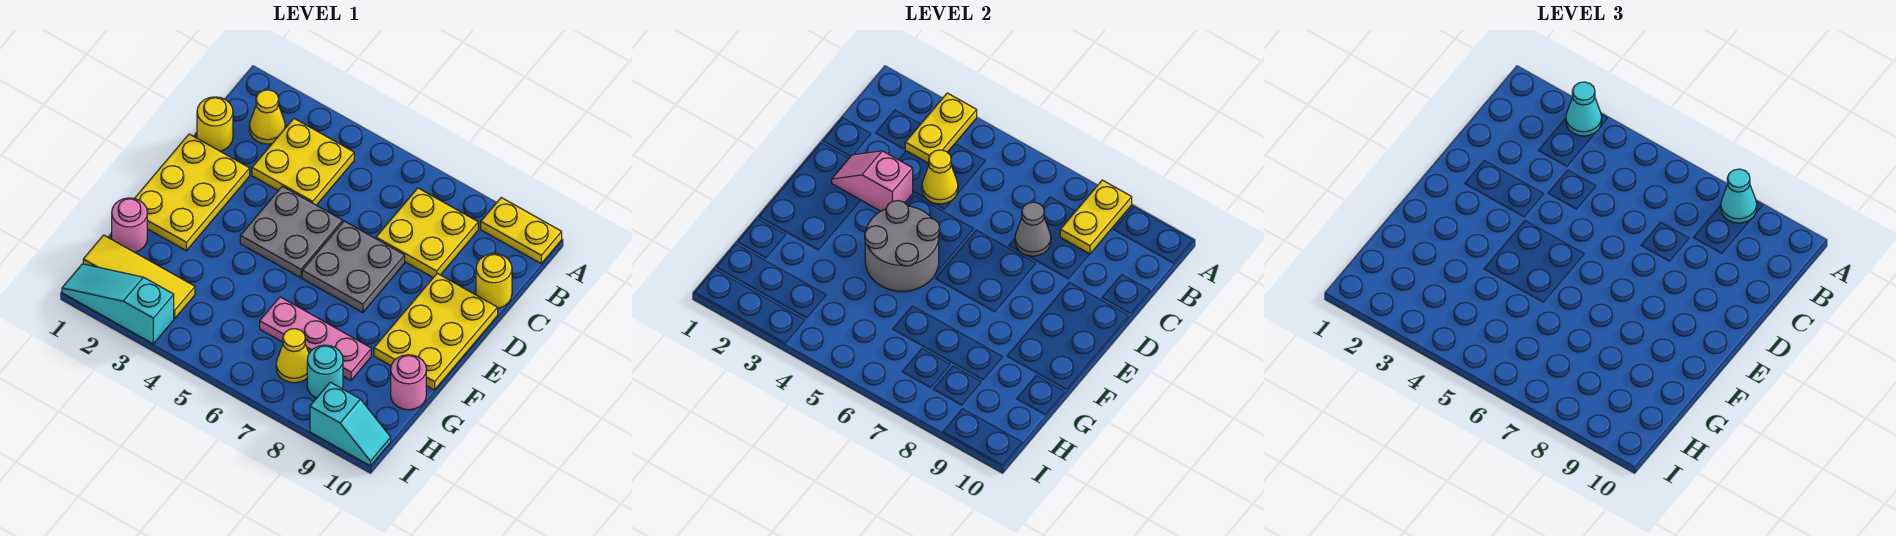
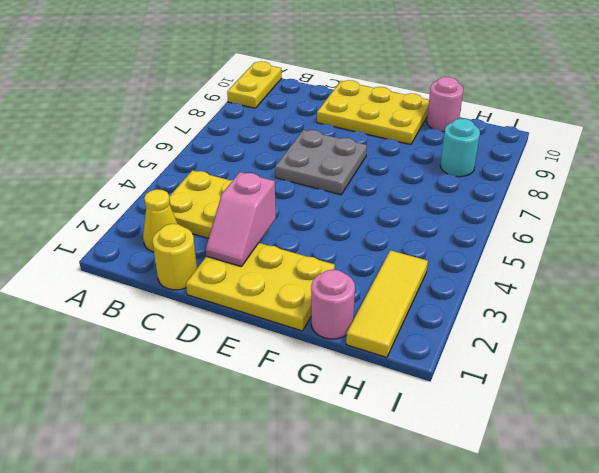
none -> yellow 2x2 plate [376,188,478,277]
none -> yellow 1x1 round brick [476,254,512,308]
none -> grey 2x2 plate [240,186,343,278]

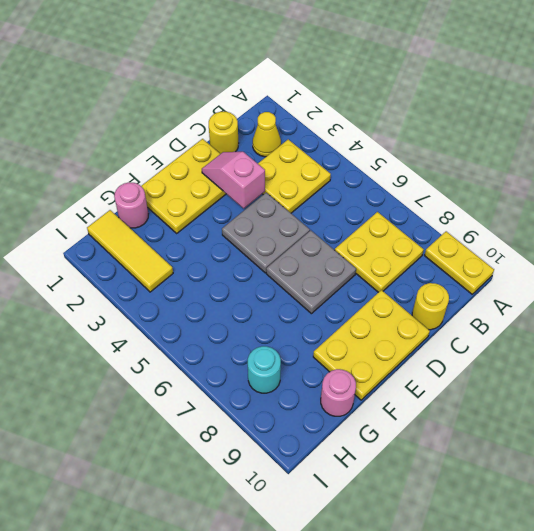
none -> pink 1x3 plate [260,297,371,380]
none -> yellow 1x1 cone [276,329,309,383]
none -> cyan 1x3 slope [62,264,174,344]

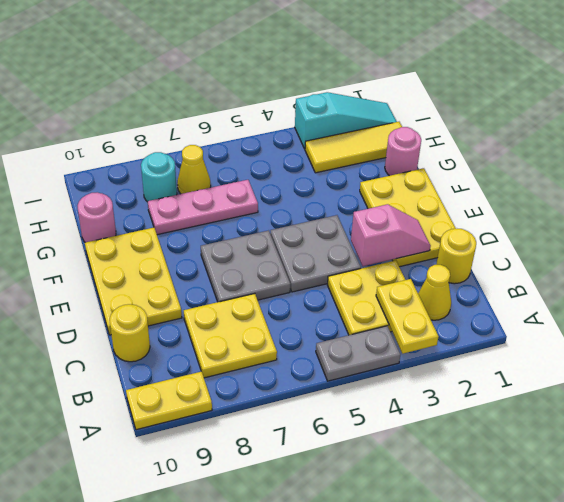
grey 1x2 plate [316,326,400,381] -> none
none -> cyan 1x2 slope [310,382,391,466]
none -> yellow 1x2 plate [1060,180,1132,254]
none -> yellow 1x1 cone [922,150,958,204]

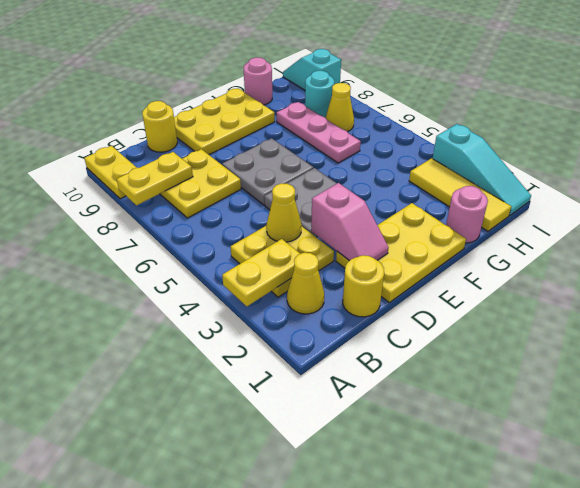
none -> grey 1x1 cone [1015,202,1051,256]
none -> grey 2x2 round brick [865,201,940,291]
none -> cyan 1x1 cone [1566,82,1602,136]

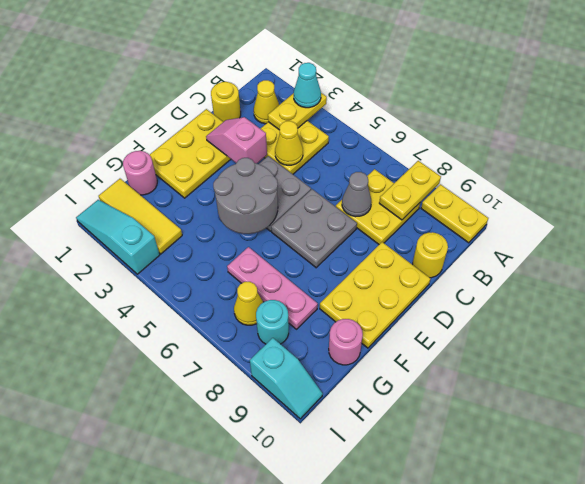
none -> cyan 1x1 cone [1721,169,1757,223]

